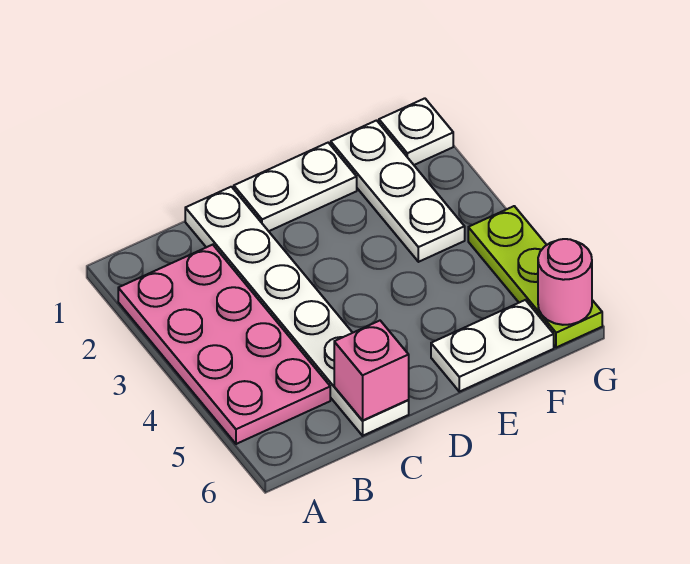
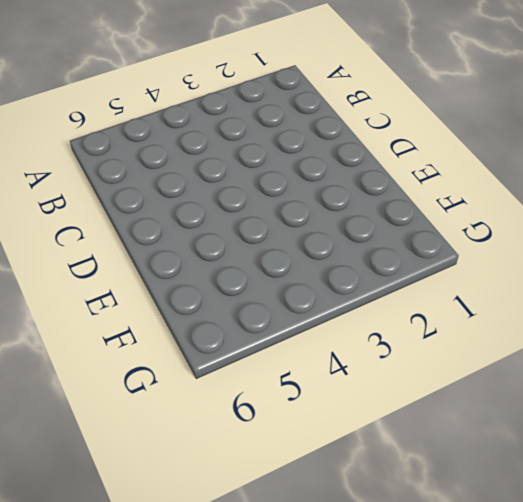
none -> pink 2x4 plate [118,245,330,444]
none -> white 1x6 plate [185,187,409,436]

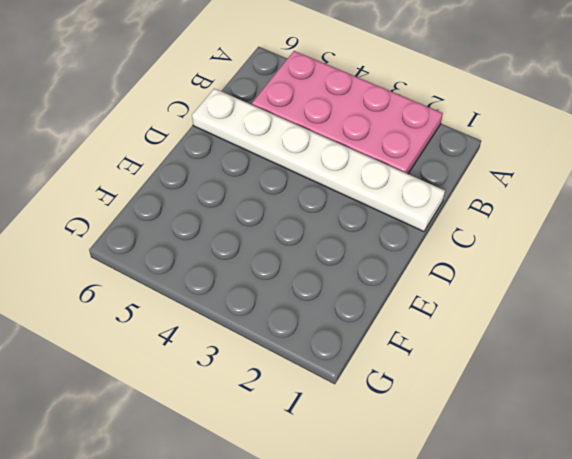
none -> white 1x2 plate [234,143,357,231]
none -> white 1x2 plate [431,300,554,392]

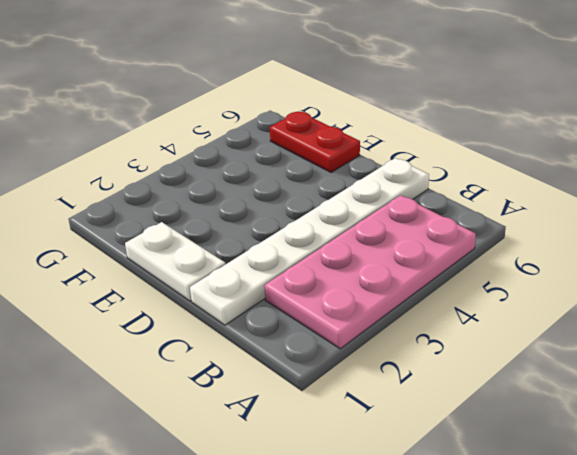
red 1x2 plate [270,111,360,172] -> white 1x2 plate [431,300,554,392]
none -> white 1x3 plate [331,120,465,262]
none -> white 1x1 plate [379,98,453,165]

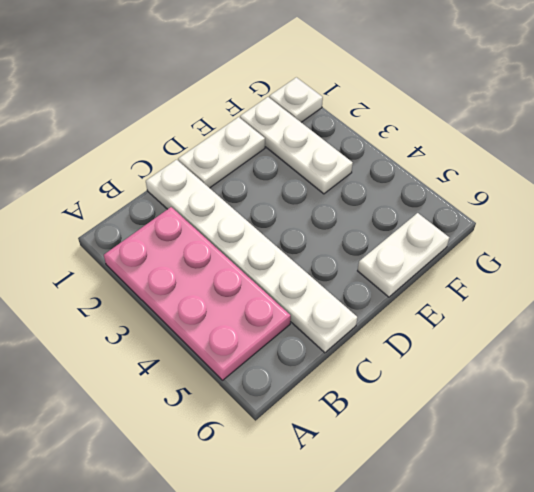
none -> lime 1x3 plate [468,206,602,348]
none -> pink 1x1 brick [334,321,409,421]

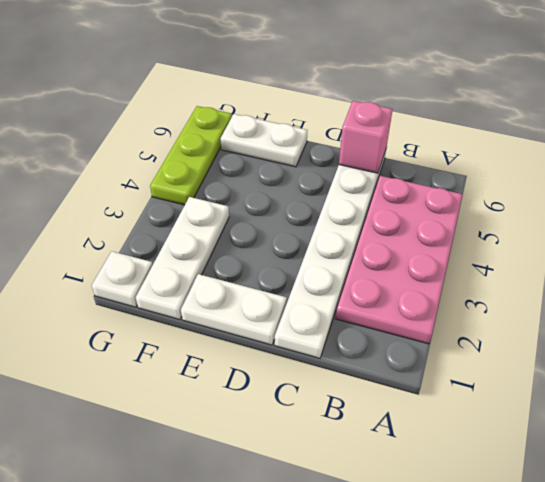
none -> pink 1x1 round brick [538,239,592,325]

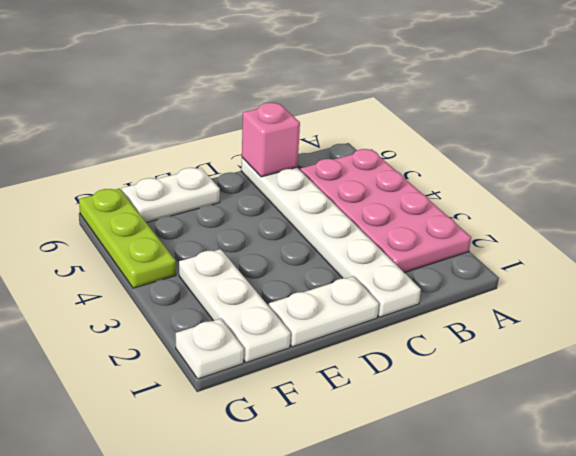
none -> pink 1x1 round brick [538,239,592,325]

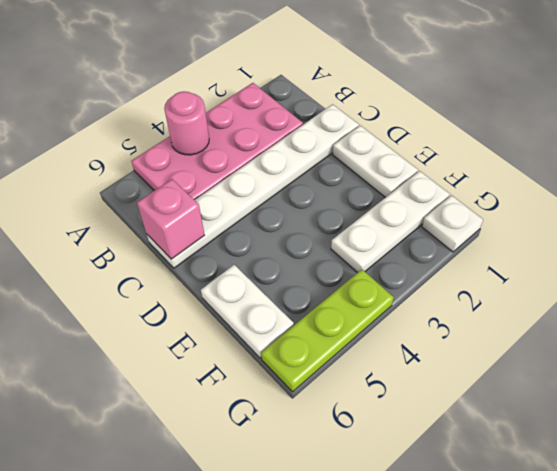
pink 1x1 round brick [164,91,209,155] -> pink 1x1 round brick moved to [538,239,592,325]

